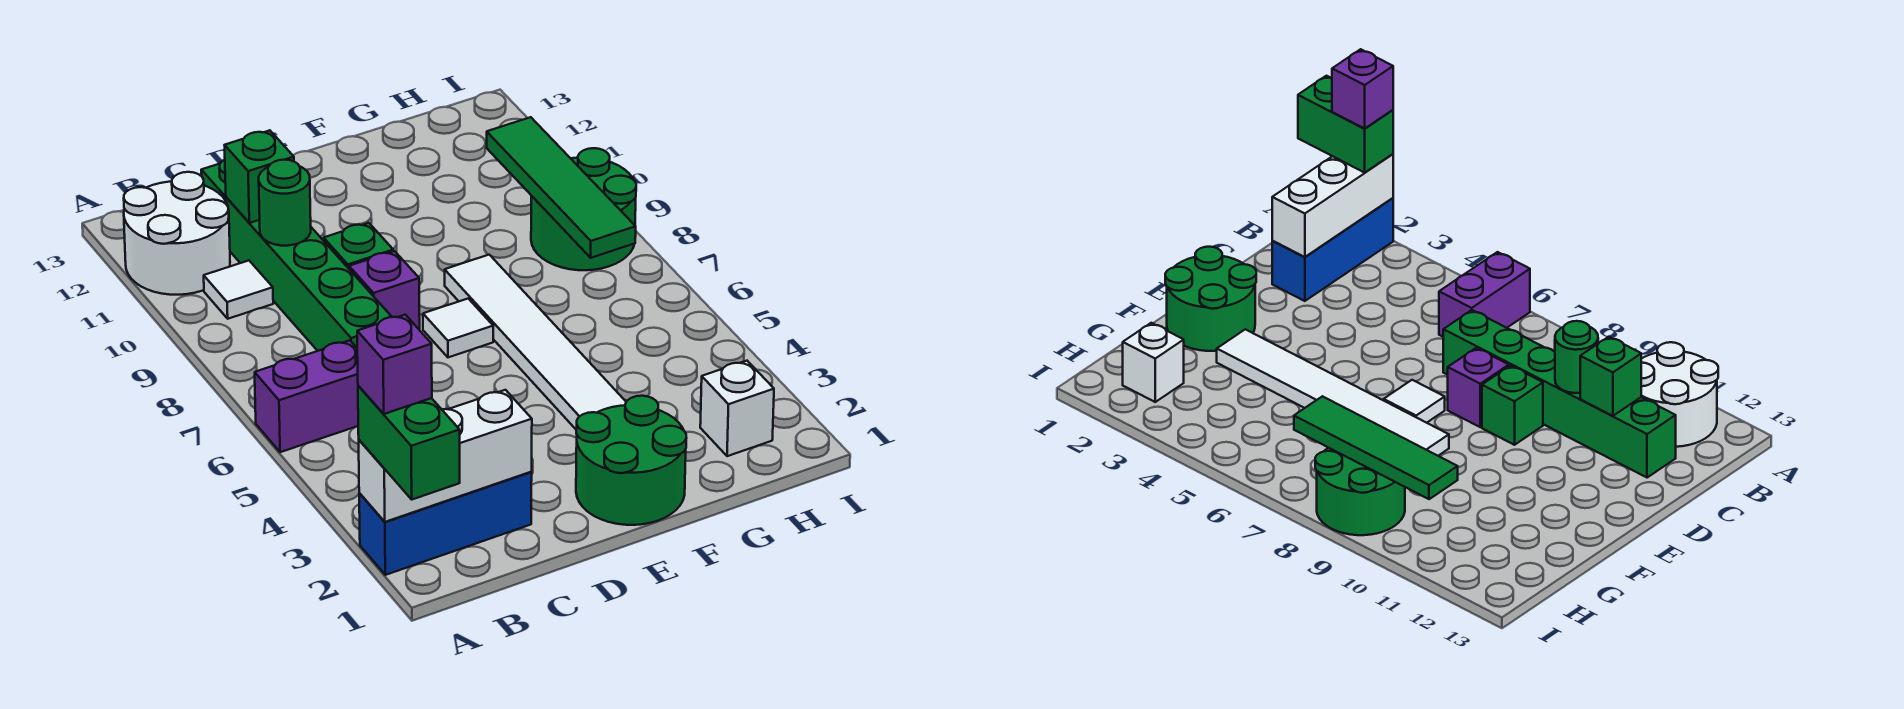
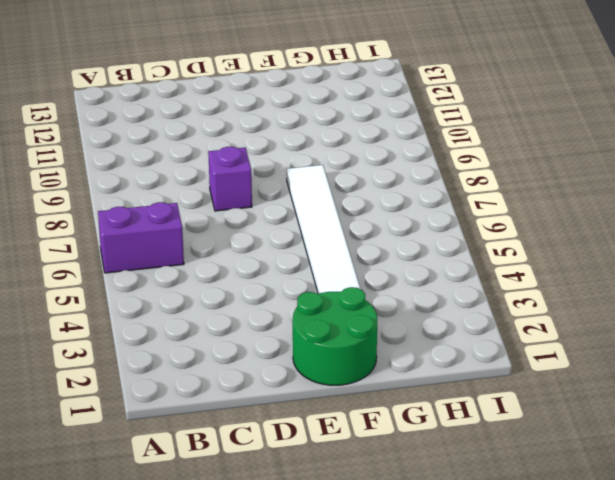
none -> blue 1x3 brick [359,472,532,575]
none -> white 2x2 round brick [124,172,230,295]
none -> white 1x1 tile [204,261,273,319]

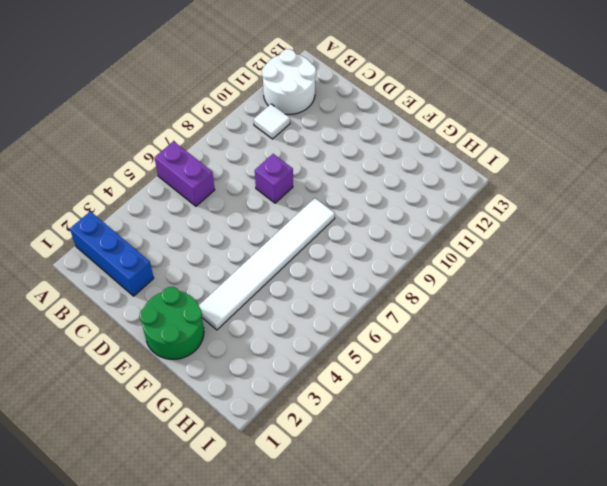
none -> green 1x6 brick [201,160,392,351]
none -> green 1x1 brick [324,223,393,269]
none -> white 1x1 tile [423,299,493,357]

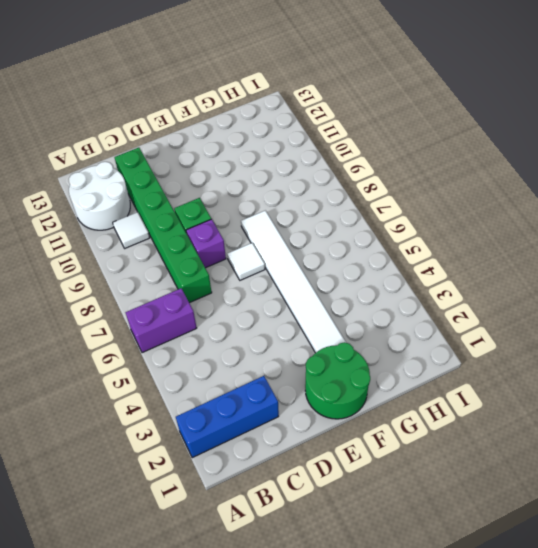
none -> white 1x1 brick [700,361,774,456]
none -> green 2x2 round brick [531,148,636,270]
none -> white 1x3 brick [359,390,532,522]

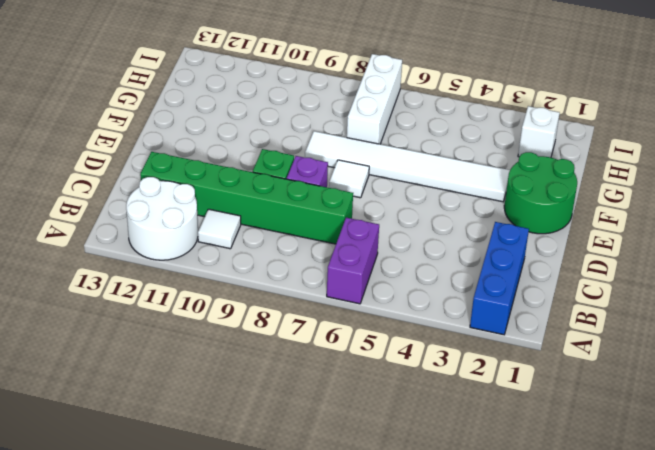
white 1x3 brick [347,54,402,144] -> white 1x3 brick moved to [359,390,532,522]
none -> green 2x2 round brick [531,148,636,270]
none -> green 1x1 round brick [259,160,311,246]
none -> green 1x1 brick [225,130,294,223]

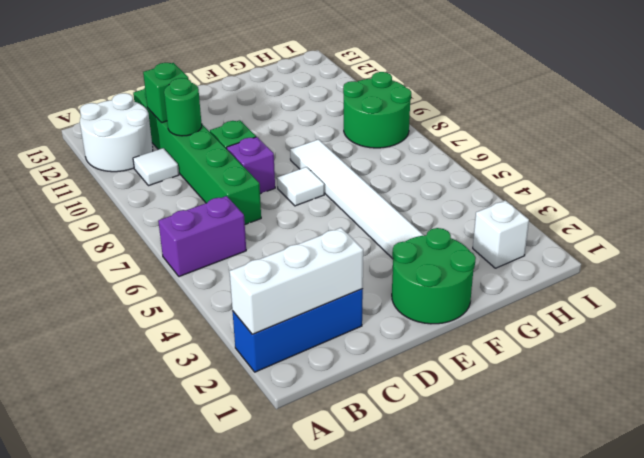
none -> green 1x4 tile [487,117,636,258]
none -> green 1x2 brick [358,386,460,499]
none -> purple 1x1 brick [357,315,432,414]

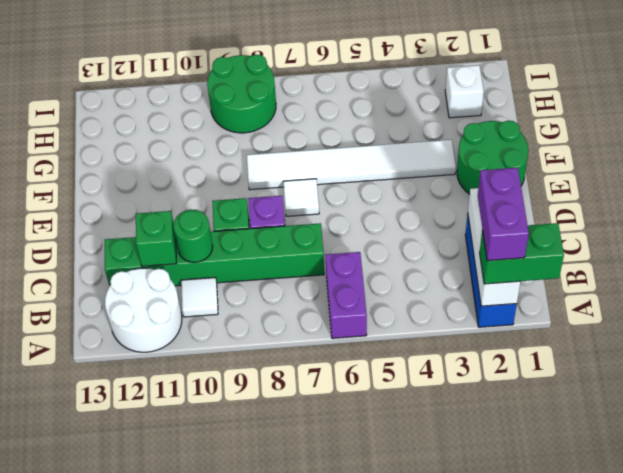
purple 1x2 brick [478,168,529,261] -> purple 1x1 brick [357,315,432,414]
none -> green 1x4 tile [487,117,636,258]

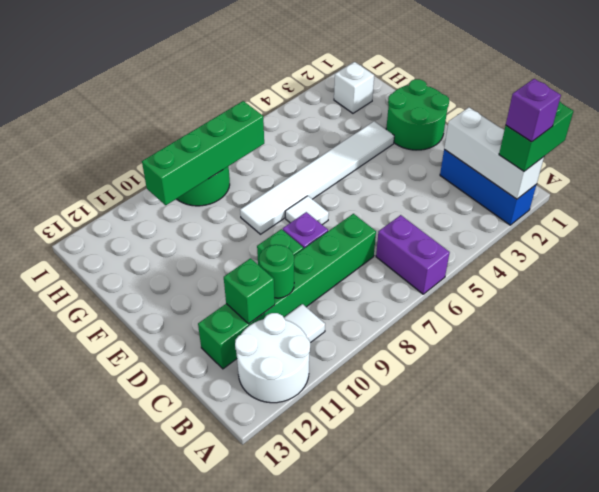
green 1x4 brick [142,101,264,205] -> green 1x4 tile [487,117,636,258]

